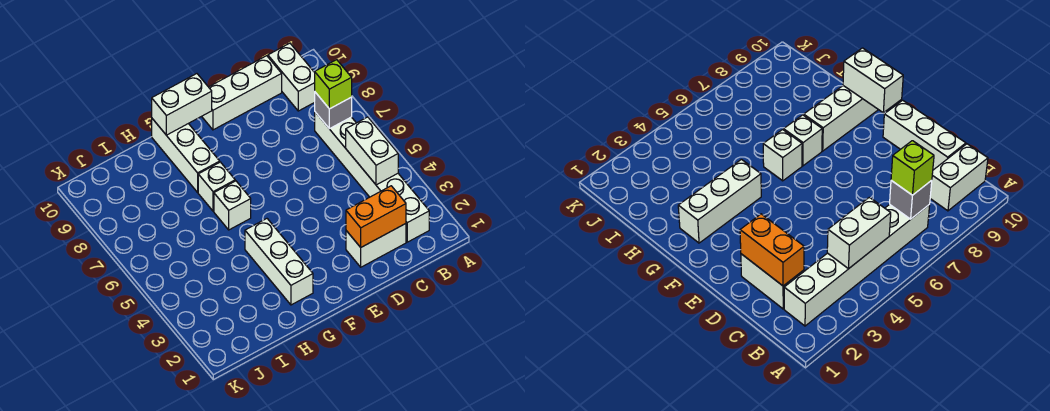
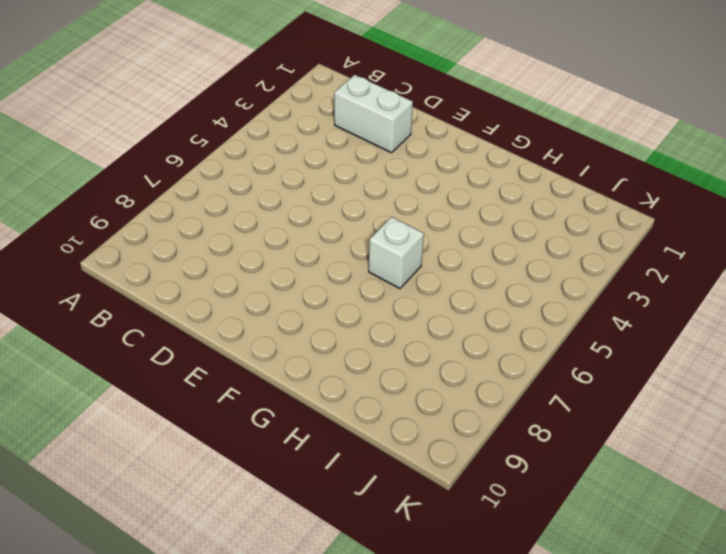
none -> white 1x6 brick [315,112,429,242]
none -> white 1x2 brick [268,43,315,111]
none -> white 1x3 brick [202,56,282,130]

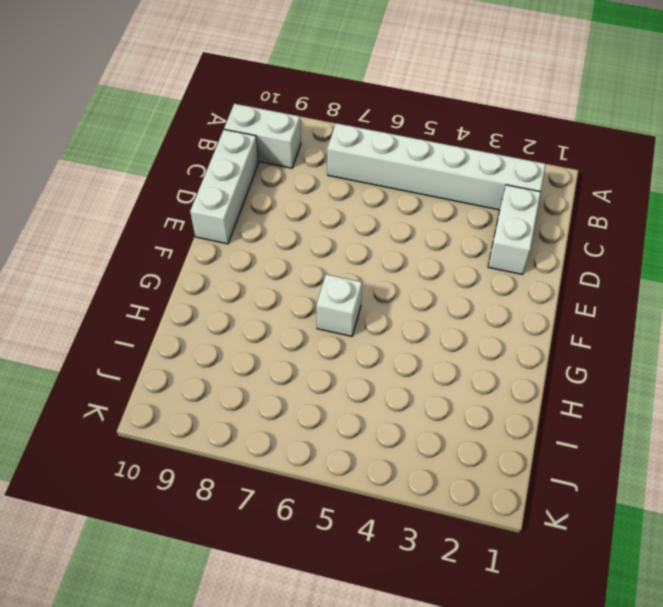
none -> white 1x3 brick [245,219,313,305]
none -> white 1x1 brick [198,162,235,211]
none -> white 1x3 brick [152,119,220,192]

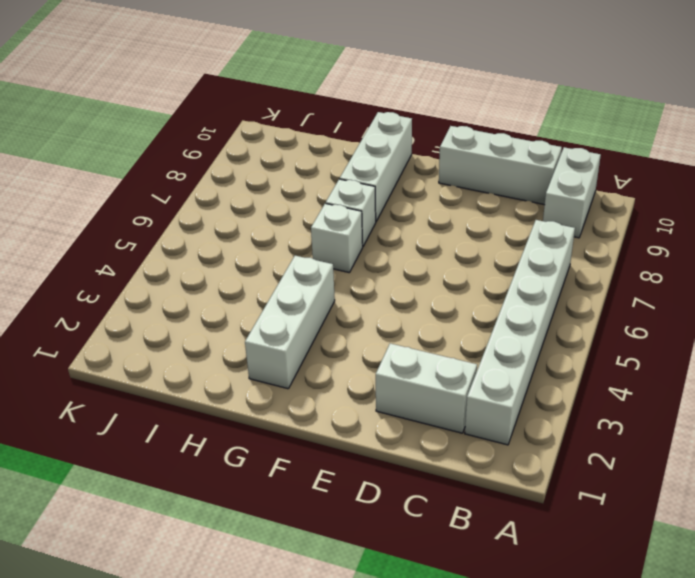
none -> white 1x2 brick [346,117,398,185]
none -> grey 1x1 brick [315,92,352,129]
none -> orange 1x2 brick [346,186,406,247]

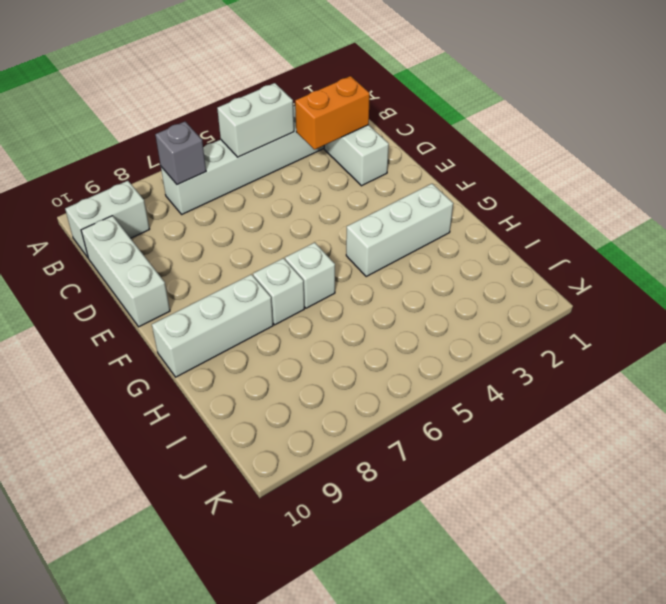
orange 1x2 brick [295,76,370,150] -> orange 1x2 brick turned to [346,186,406,247]
none -> white 1x2 brick [152,74,212,135]
none -> lime 1x1 brick [315,60,352,109]

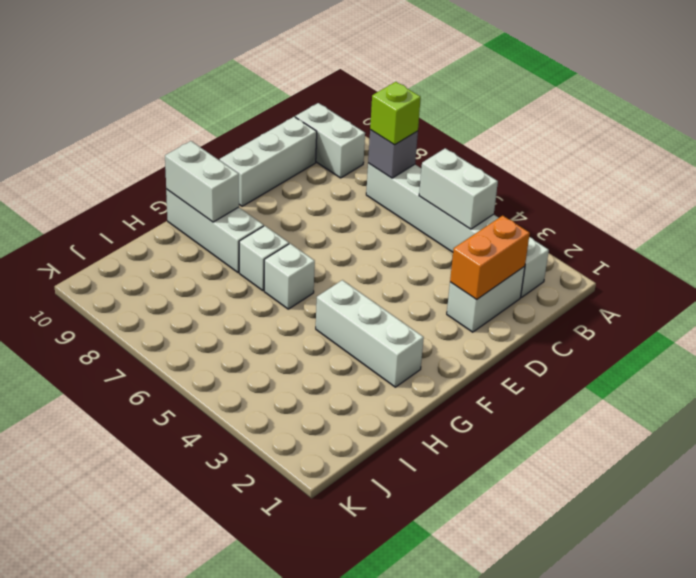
white 1x2 brick [165,141,239,222] -> white 1x2 brick turned to [152,74,212,135]

